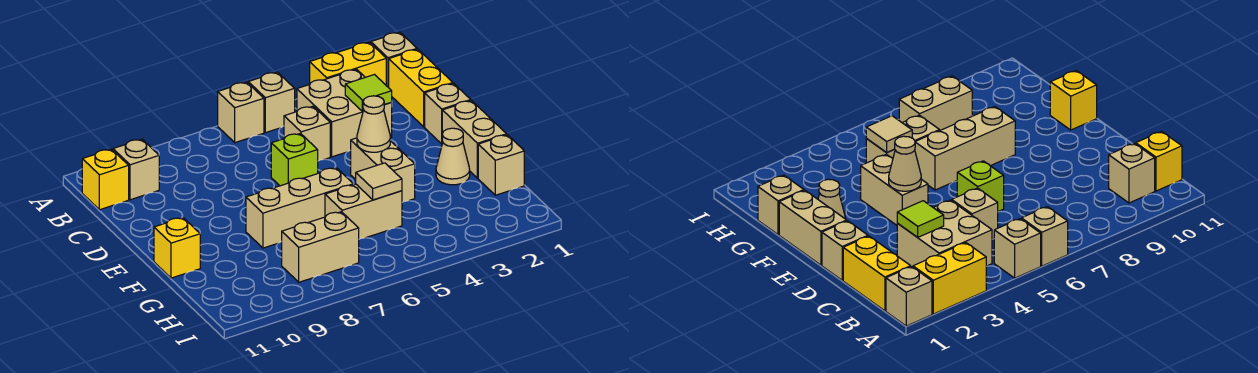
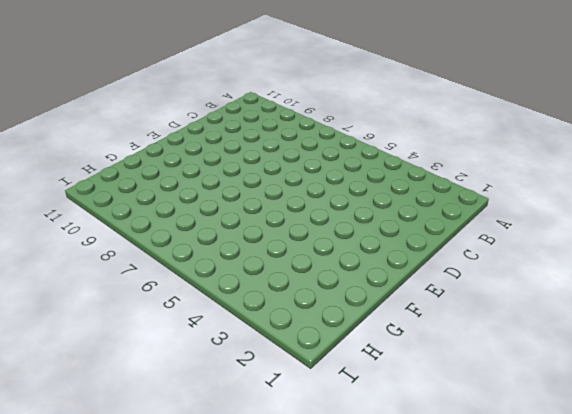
none -> tan 1x1 brick [371,32,417,88]
none -> yellow 1x2 brick [310,42,386,85]
none -> tan 1x1 brick [248,72,295,133]

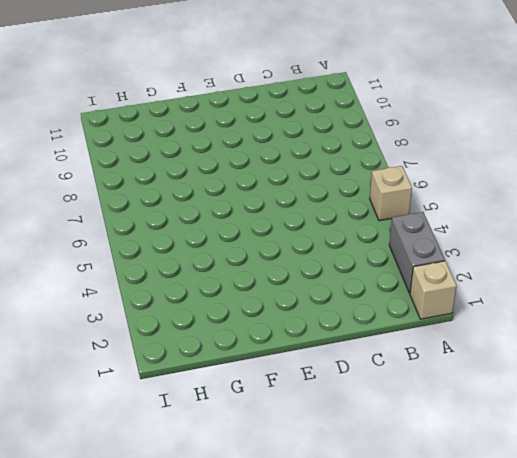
grey 1x2 brick [389,212,445,293] -> yellow 1x2 brick [310,42,386,85]
none -> tan 1x1 brick [218,82,264,143]
none -> yellow 1x2 brick [389,49,453,127]
none -> tan 2x2 brick [297,69,392,157]

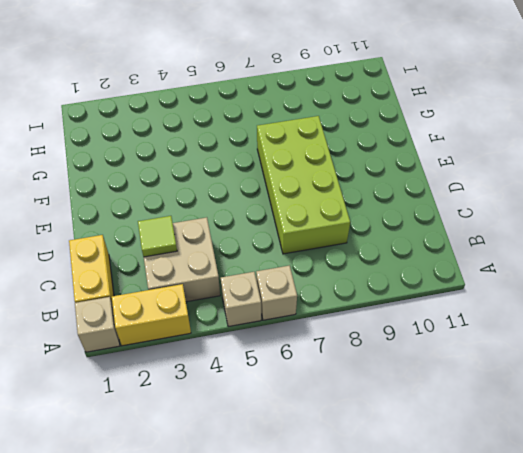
lime 2x4 brick [257,116,350,254] -> tan 1x3 brick [246,168,353,248]
none -> tan 1x1 brick [113,139,159,200]
none -> yellow 1x1 brick [82,149,129,210]
none -> tan 1x1 brick [284,106,330,161]

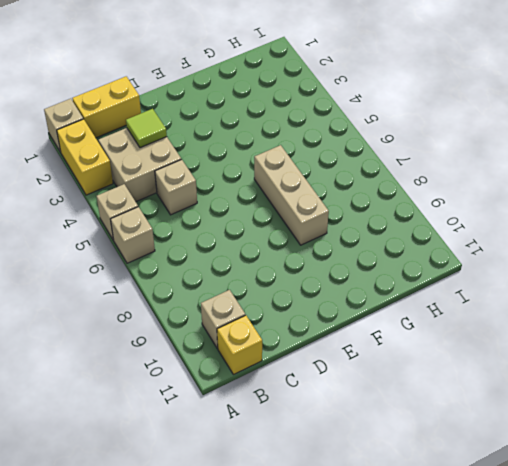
none -> tan 1x1 brick [425,83,471,144]
none -> lime 1x1 brick [271,133,318,186]
none -> tan 1x2 brick [442,101,507,178]

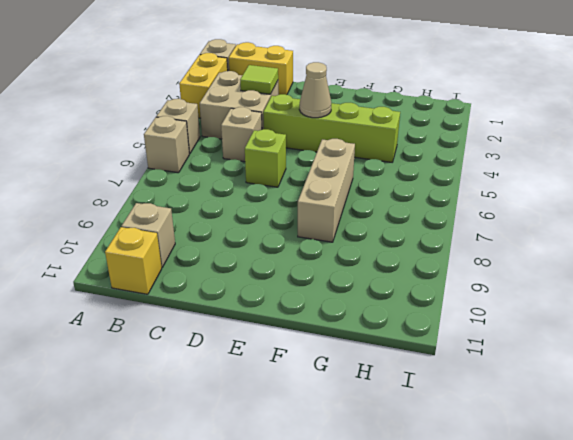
lime 1x4 brick [263,94,400,162] -> tan 1x2 brick [351,138,415,202]
none -> tan 1x1 brick [425,83,471,144]
none -> tan 1x2 brick [442,101,507,178]
none -> tan 1x1 cone [436,128,470,185]

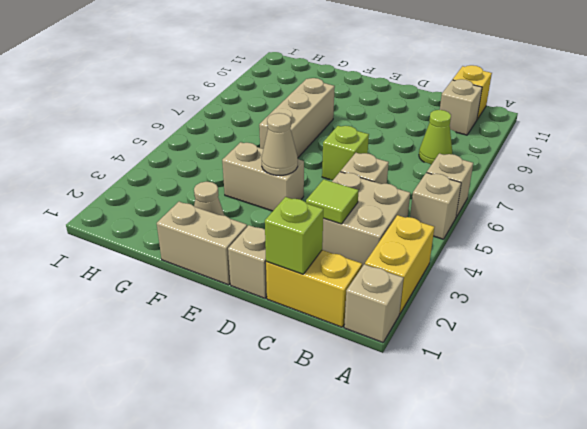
lime 1x1 cone [419,110,452,165] -> none
lime 1x1 brick [265,197,324,274] -> none
none -> yellow 1x1 brick [154,218,200,278]
none -> tan 1x1 brick [478,135,524,195]
none -> tan 1x2 brick [325,184,402,239]

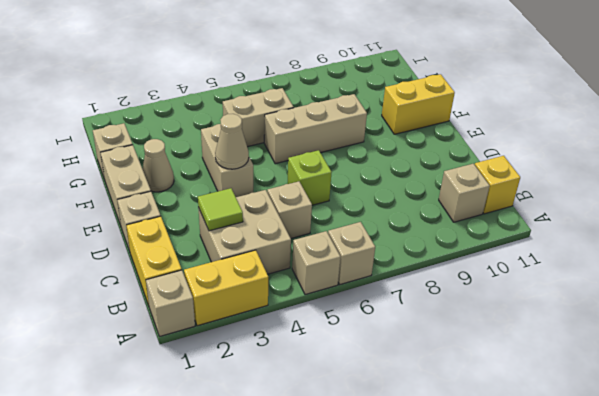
yellow 1x2 brick [382,74,455,134] -> yellow 1x1 brick [154,218,200,278]
none -> tan 1x2 brick [282,212,359,282]
none -> tan 1x1 tile [356,163,402,200]

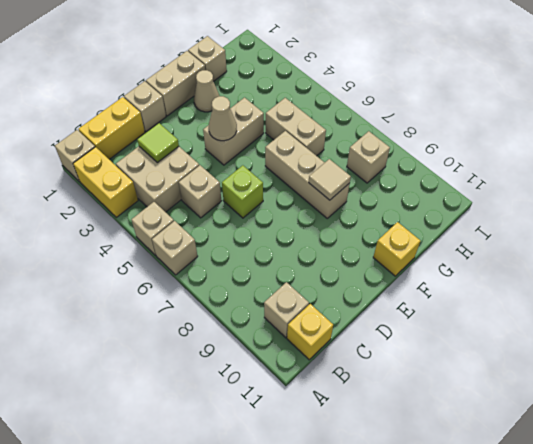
tan 1x1 tile [309,159,351,200] -> tan 1x1 tile moved to [356,163,402,200]
tan 1x1 brick [347,131,390,183] -> tan 1x2 brick [282,212,359,282]

